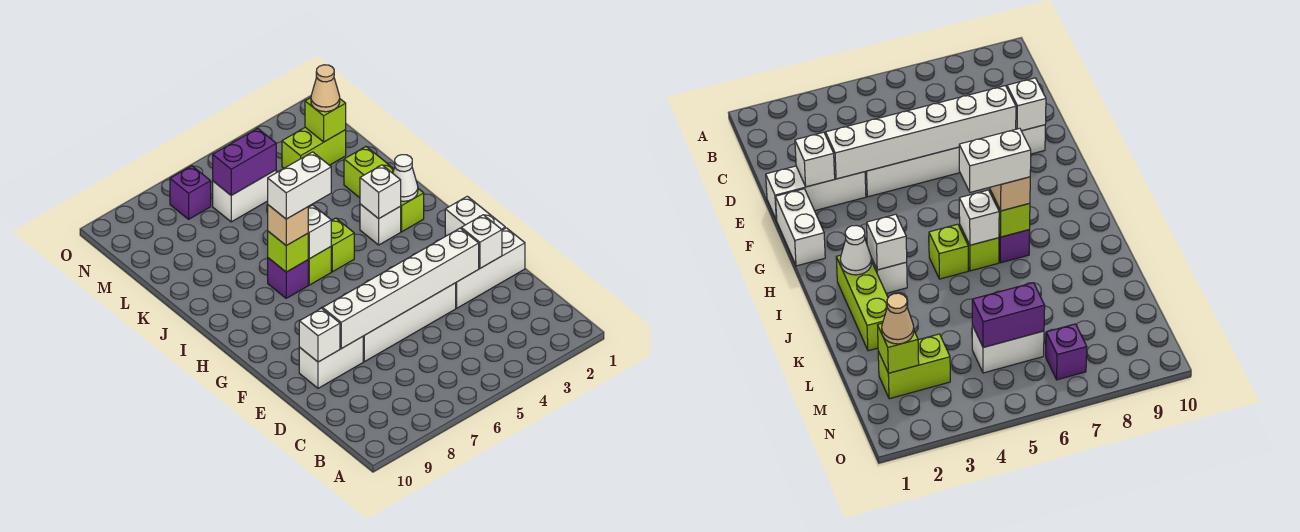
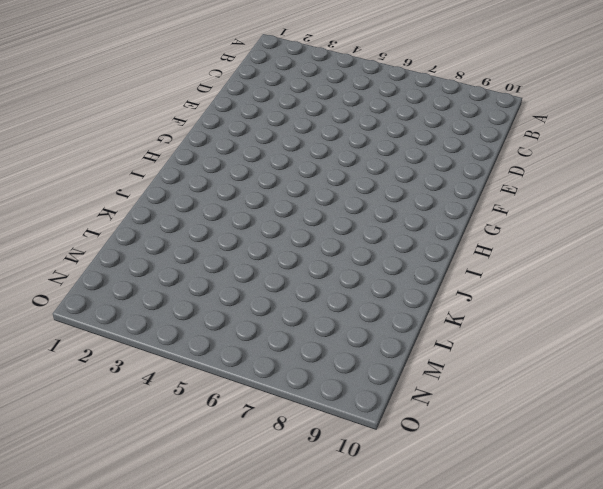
none -> white 1x3 brick [456,228,525,308]
none -> white 1x4 brick [363,283,456,362]
none -> white 1x2 brick [299,337,363,388]

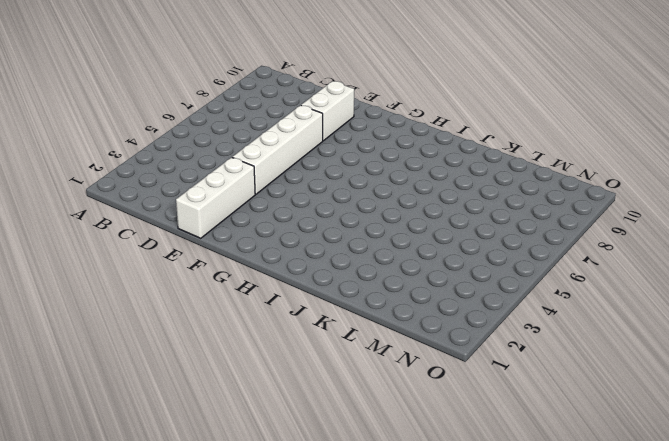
none -> white 1x2 brick [445,196,505,236]
none -> lime 1x3 brick [344,147,424,232]
none -> white 1x1 brick [360,204,401,245]

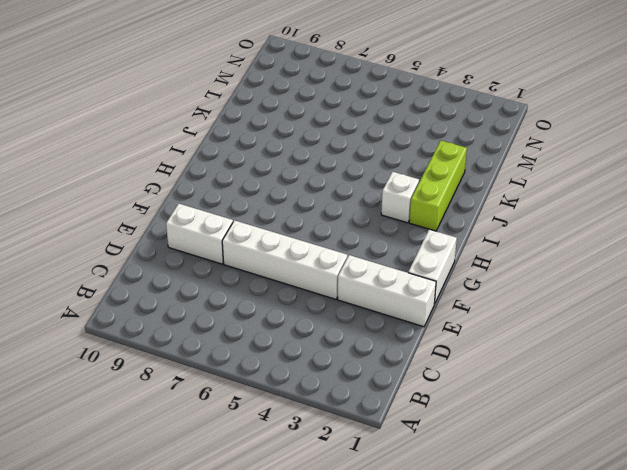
none -> lime 1x1 brick [331,218,354,272]
none -> lime 1x1 brick [308,247,331,285]
none -> purple 1x1 brick [268,258,308,298]

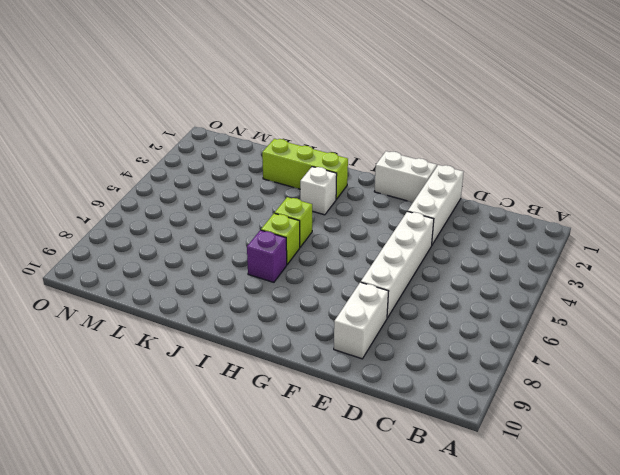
none -> lime 1x2 brick [282,127,346,168]
none -> white 1x2 brick [213,170,276,222]
none -> purple 1x1 brick [170,166,211,219]

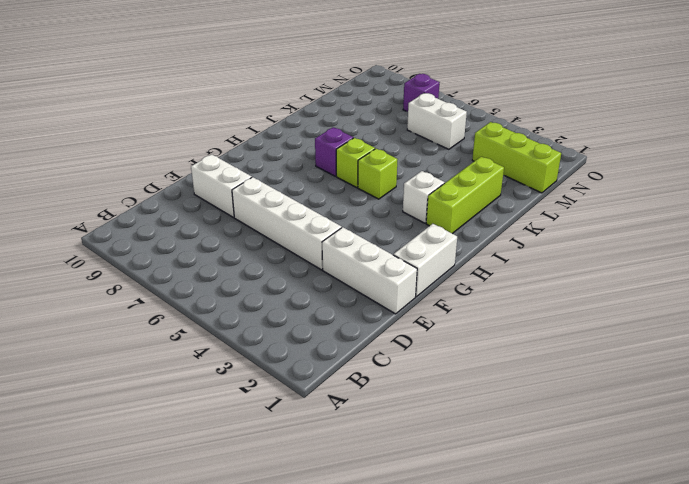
lime 1x3 brick [472,122,561,193] -> lime 1x2 brick [282,127,346,168]
none -> white 1x1 brick [461,215,502,268]
none -> white 1x6 brick [323,228,479,349]
none -> white 1x1 brick [299,308,340,362]

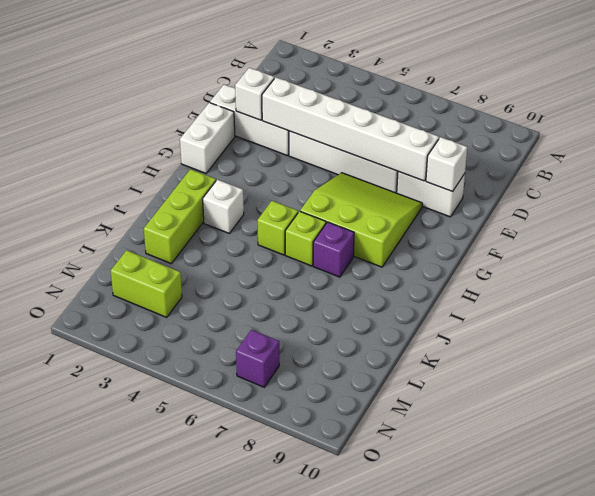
lime 3x3 slope [300,173,422,267] -> none
none -> white 1x2 brick [213,170,276,222]
none -> white 1x1 cone [393,155,418,201]
none -> white 1x1 brick [360,165,401,219]

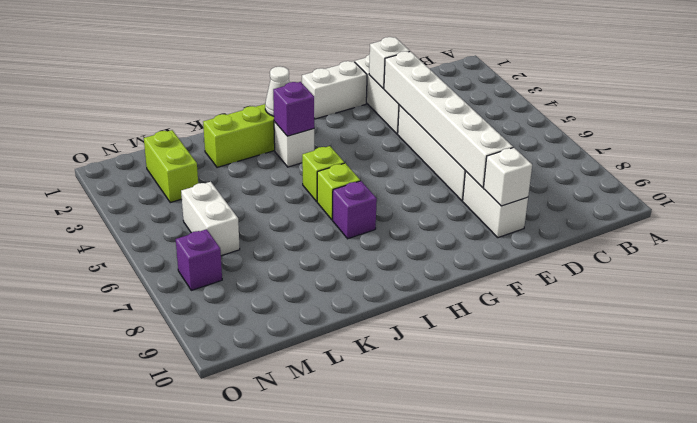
purple 1x1 brick [273,82,314,136] -> white 1x1 brick [360,165,401,219]
none -> white 1x1 brick [308,205,331,259]
none -> lime 1x1 brick [268,231,308,272]
none -> lime 1x1 brick [305,98,346,142]

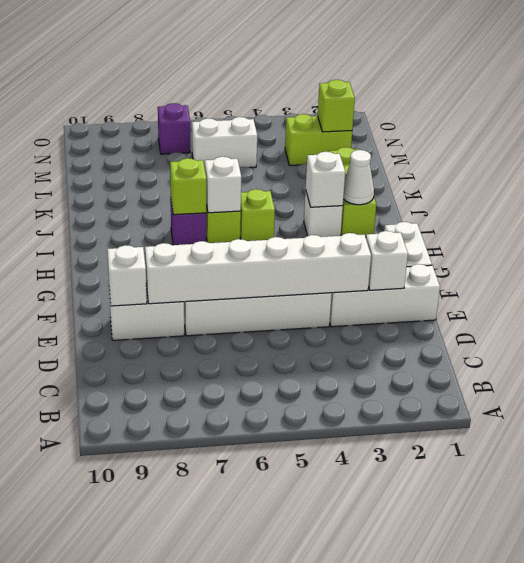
none -> purple 1x2 brick [213,128,276,195]
none -> tan 1x1 brick [268,205,308,246]
none -> tan 1x1 cone [311,65,340,112]

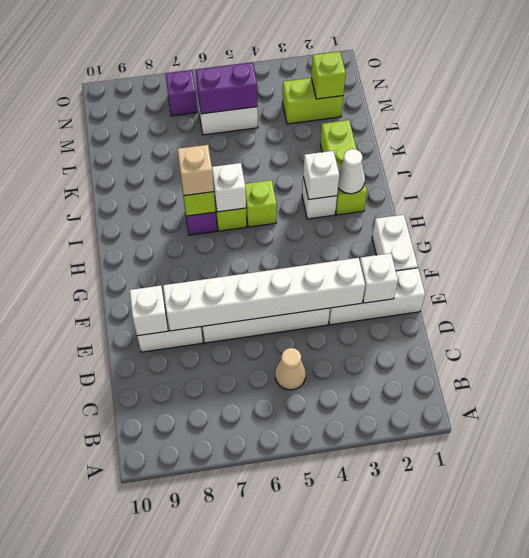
tan 1x1 cone [275,348,306,390] -> tan 1x1 cone moved to [311,65,340,112]
none -> white 1x2 brick [268,152,331,219]

